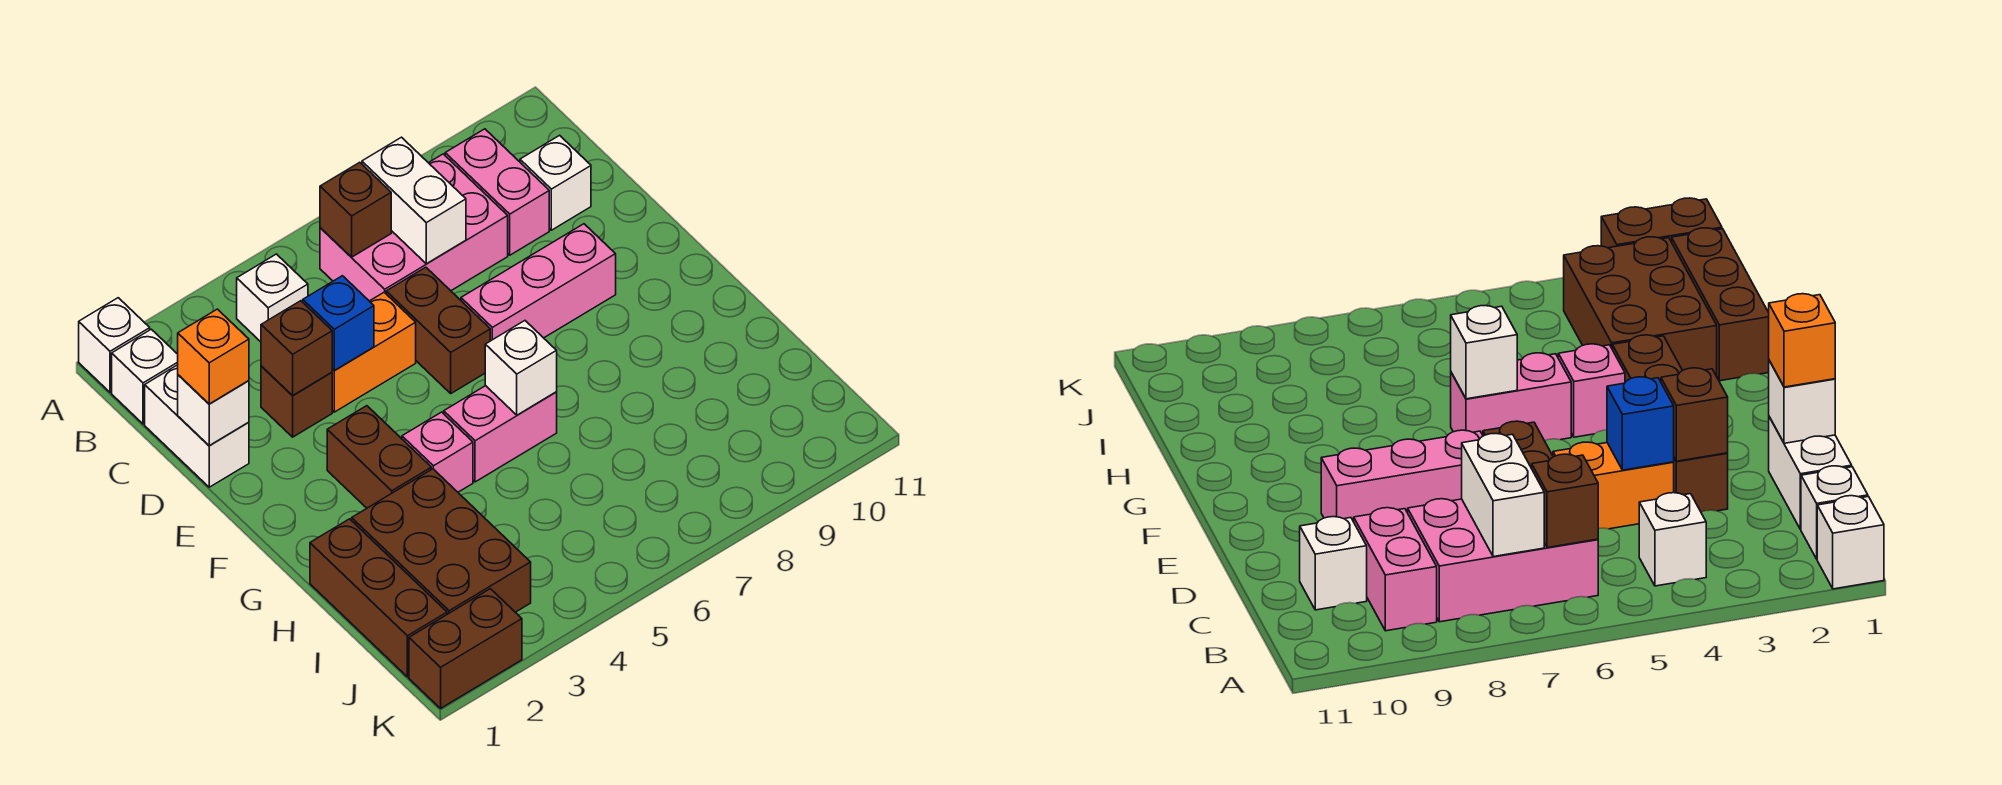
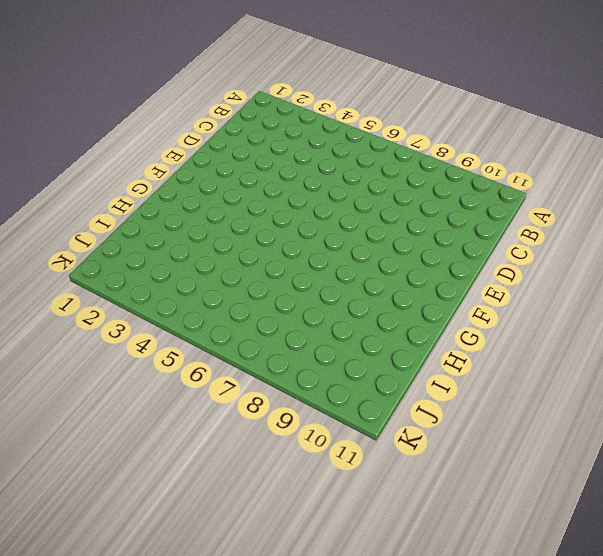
none -> white 1x1 brick [79,298,150,392]
none -> white 1x1 brick [112,329,178,424]
none -> white 1x1 brick [237,254,308,342]

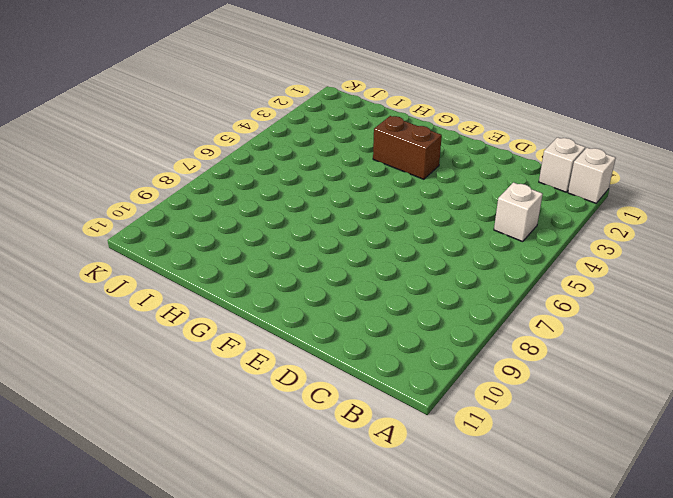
none -> pink 2x3 brick [320,154,508,301]
none -> pink 1x2 brick [445,129,549,255]
none -> white 1x2 brick [145,365,249,487]

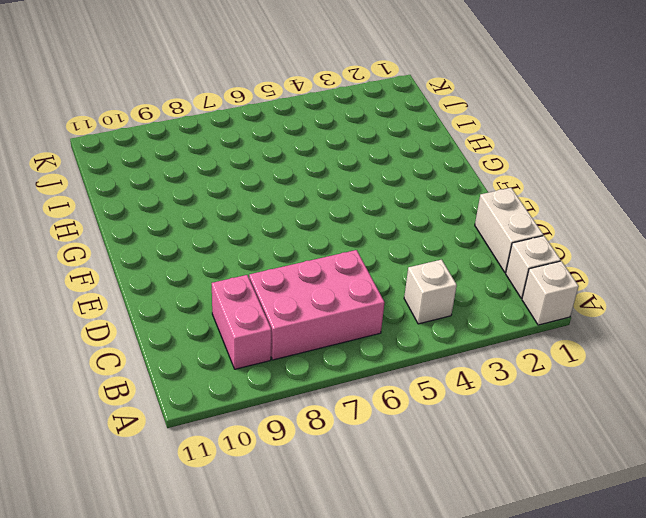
none -> white 1x1 brick [520,135,591,230]
none -> brown 1x1 brick [261,366,332,437]
none -> orange 1x2 brick [332,292,416,412]

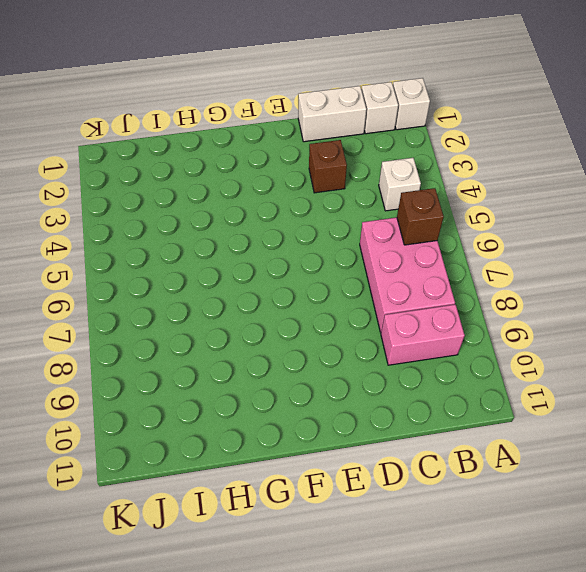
none -> white 1x1 brick [520,135,591,230]
none -> orange 1x2 brick [332,292,416,412]
none -> brown 1x2 brick [386,267,490,393]

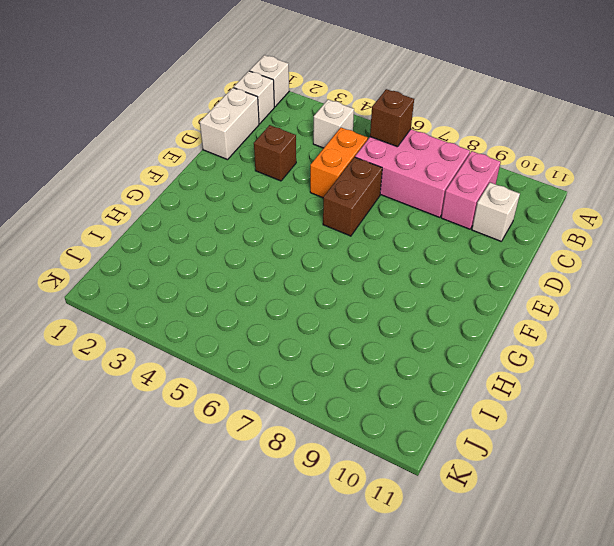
orange 1x2 brick [310,128,368,198] -> orange 1x2 brick turned to [332,292,416,412]
none -> pink 1x3 brick [461,224,616,341]
none -> brown 1x2 brick [327,406,431,508]
none -> pink 1x1 brick [402,412,473,492]

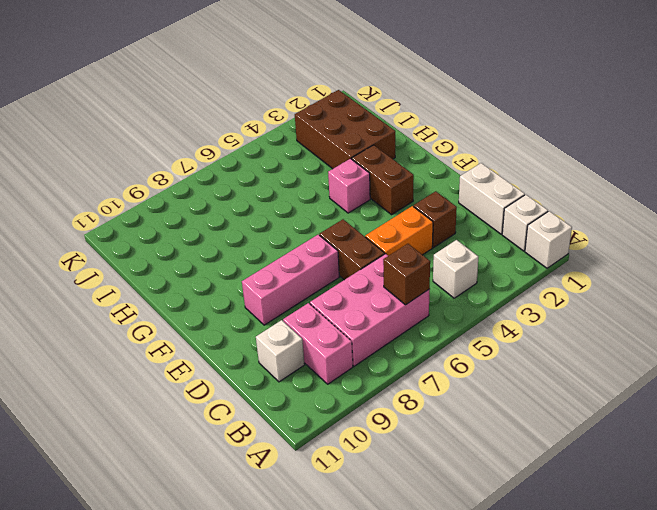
none -> pink 1x2 brick [444,386,557,482]
none -> brown 1x3 brick [310,519,447,677]
none -> brown 1x2 brick [409,589,522,708]

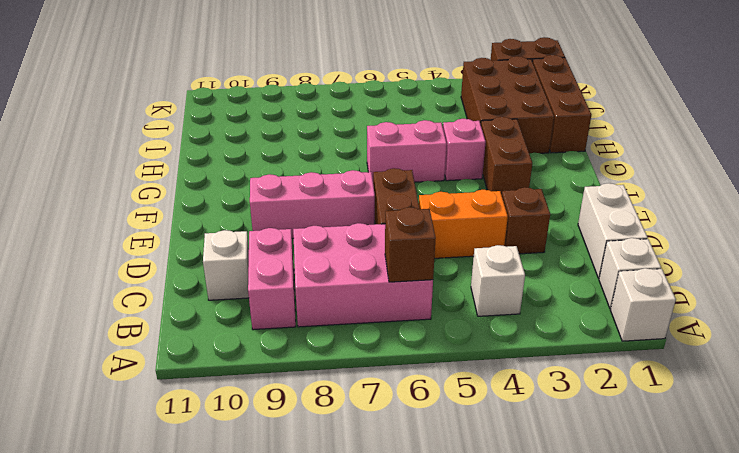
none -> white 1x2 brick [362,137,466,264]
none -> white 1x1 brick [178,375,249,446]
none -> brown 1x1 brick [261,301,332,396]

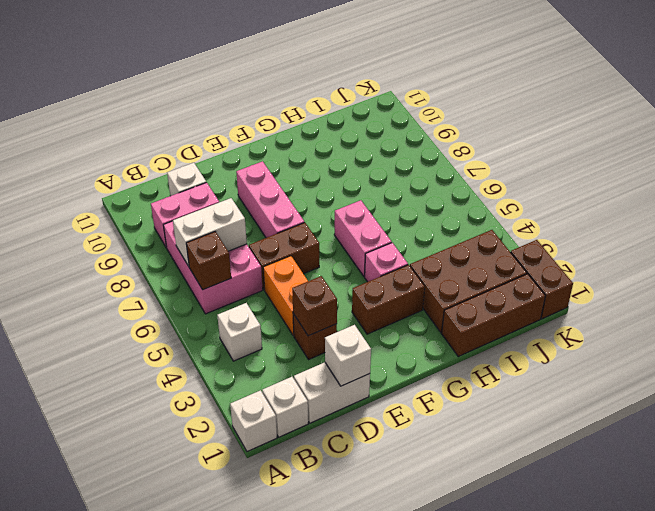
none -> blue 1x1 brick [303,276,374,371]
none -> white 1x1 brick [485,321,557,415]
none -> orange 1x1 brick [178,309,249,404]

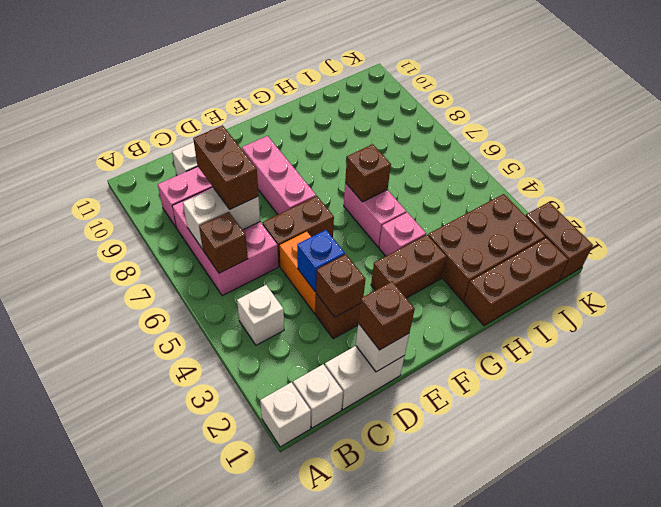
brown 1x2 brick [193,125,259,209] -> none
brown 1x1 brick [358,281,415,350] -> orange 1x1 brick [178,309,249,404]
brown 1x1 brick [345,144,391,202] -> white 1x1 brick [485,321,557,415]

